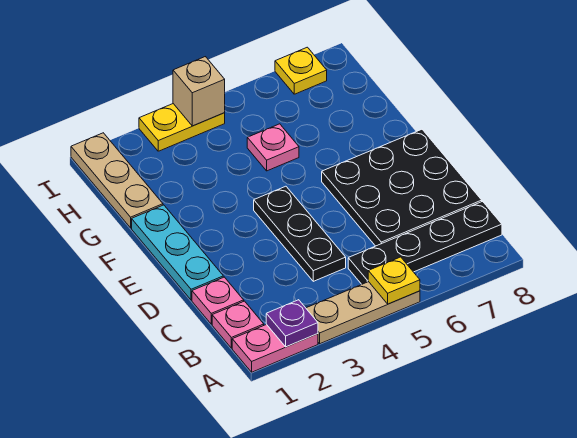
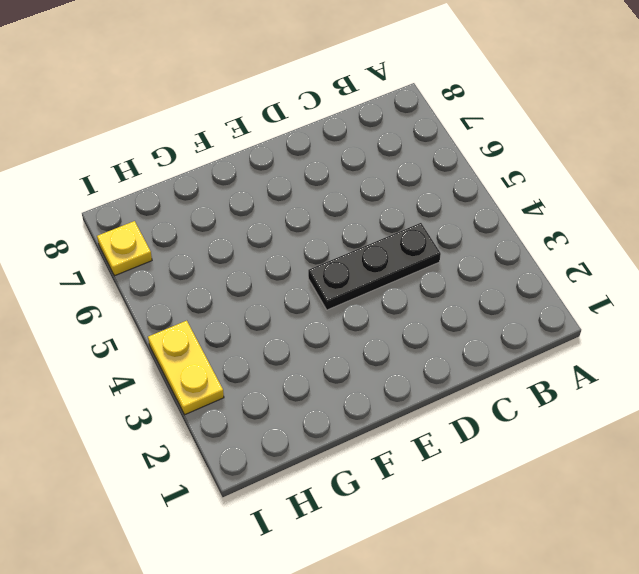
none -> pink 1x2 plate [232,324,318,372]
none -> tan 1x3 plate [306,282,420,344]
none -> pink 1x1 plate [212,301,264,348]

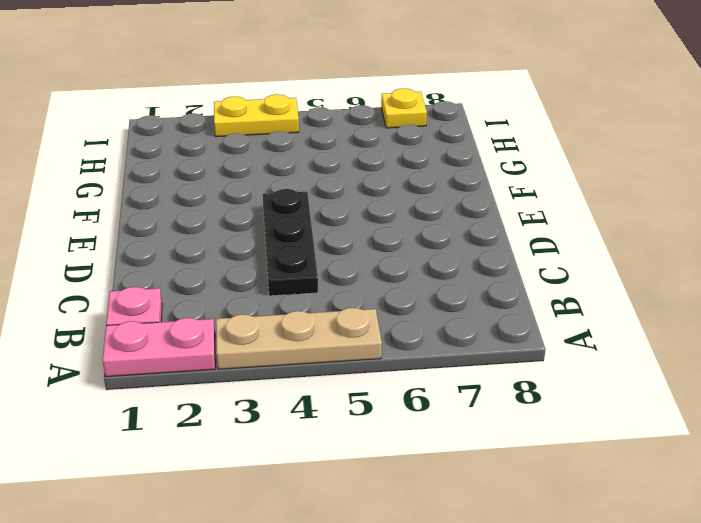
none -> black 1x4 plate [348,201,502,284]
none -> pink 1x1 plate [192,277,244,324]
none -> black 3x3 plate [322,129,482,246]

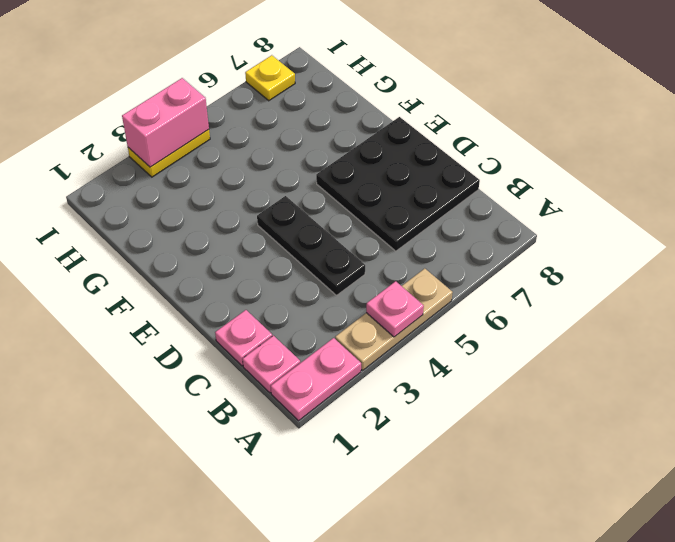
pink 1x1 plate [366,281,424,337] -> pink 1x1 plate moved to [247,124,299,171]
pink 1x2 brick [122,78,209,167] -> tan 1x1 brick [173,57,225,126]
none -> black 1x4 plate [348,201,502,284]
none -> cyan 1x3 plate [132,205,223,300]
none -> tan 1x3 plate [71,133,163,228]

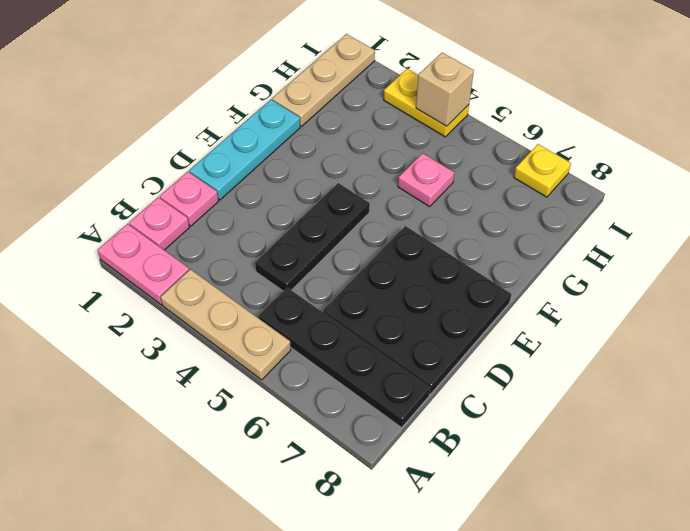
none -> purple 1x1 plate [266,300,318,347]
none -> yellow 1x1 plate [368,257,420,304]

